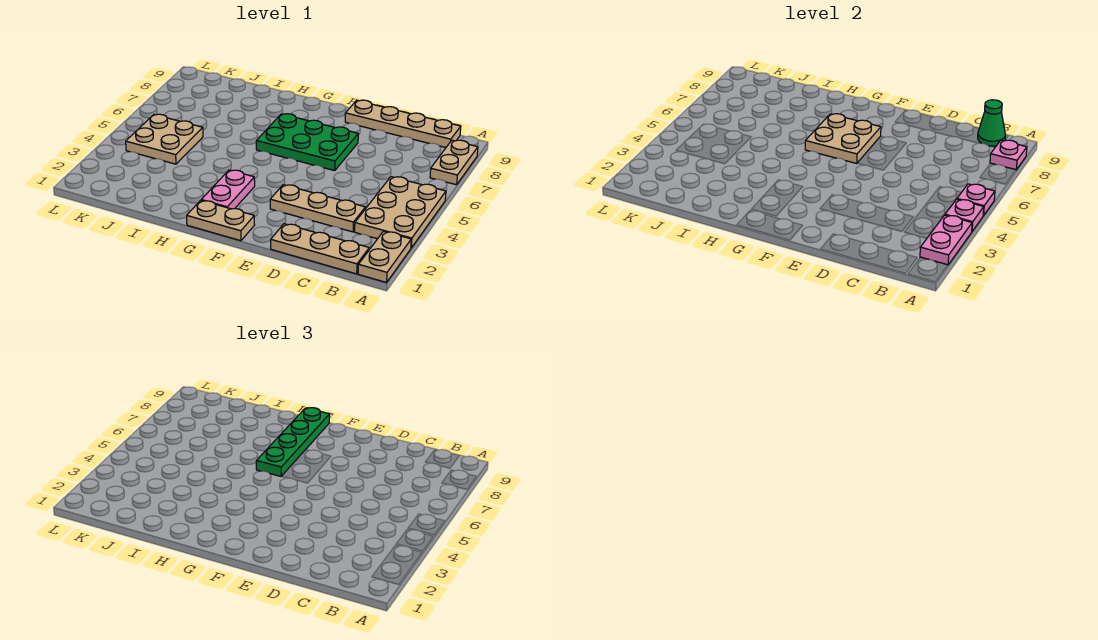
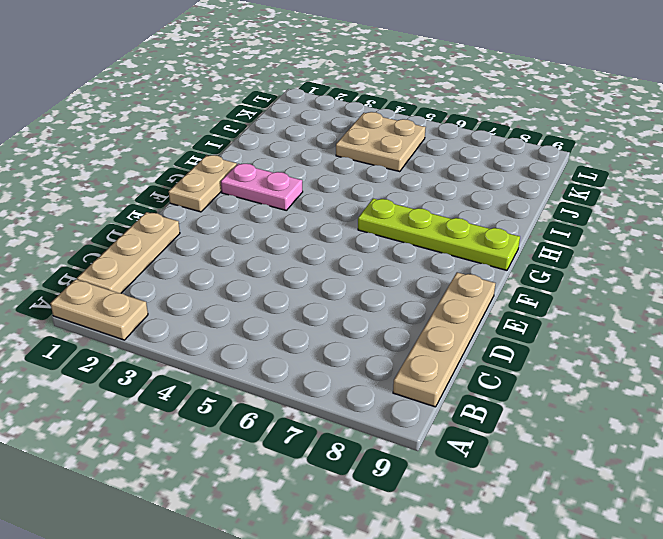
lime 1x4 plate [358,199,520,270] -> green 2x3 plate [256,114,358,171]
none -> tan 2x3 plate [355,177,446,248]
none -> tan 1x2 plate [430,140,478,185]
none -> tan 1x3 plate [270,185,365,232]

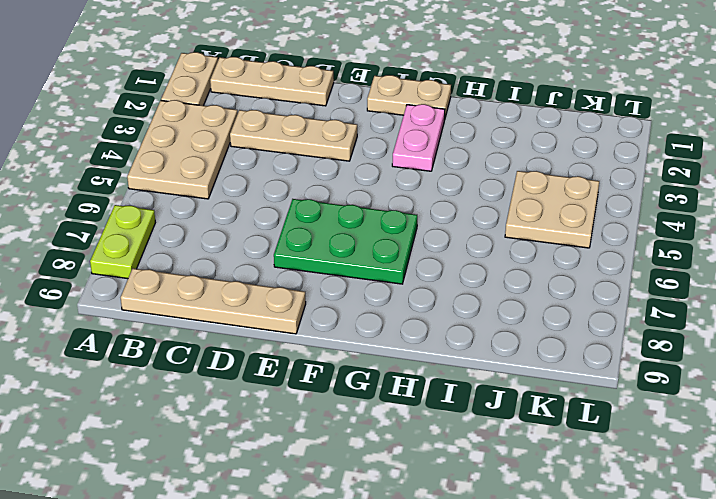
lime 1x2 plate [90,205,155,279] -> tan 1x2 plate [430,140,478,185]
none -> pink 1x2 plate [920,215,972,265]
none -> pink 1x1 plate [945,199,984,231]
none -> pink 1x1 plate [957,184,995,215]

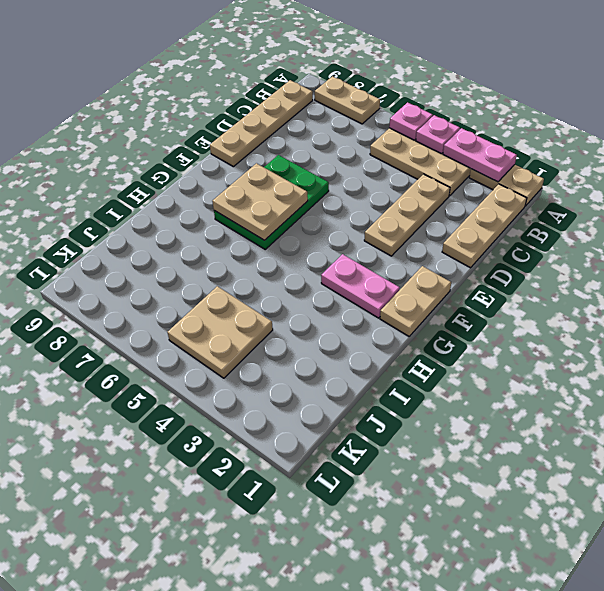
none -> pink 1x1 plate [990,140,1027,170]
none -> green 1x1 cone [978,100,1006,146]
none -> green 1x4 plate [256,408,330,476]

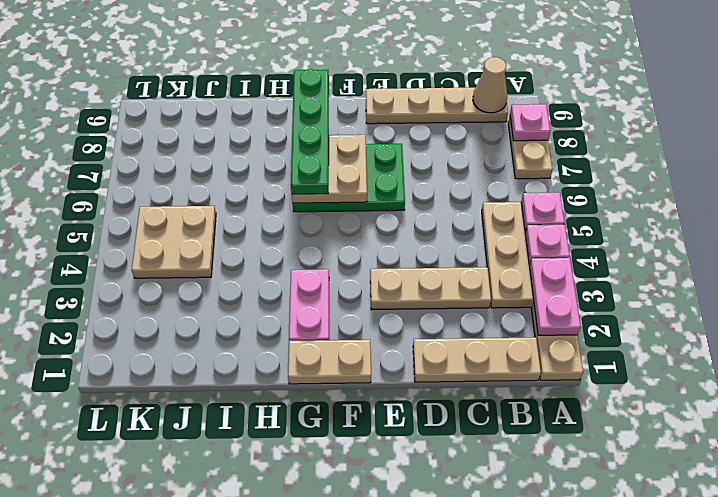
tan 1x1 cone [473,57,507,113] -> green 1x1 cone [978,100,1006,146]

